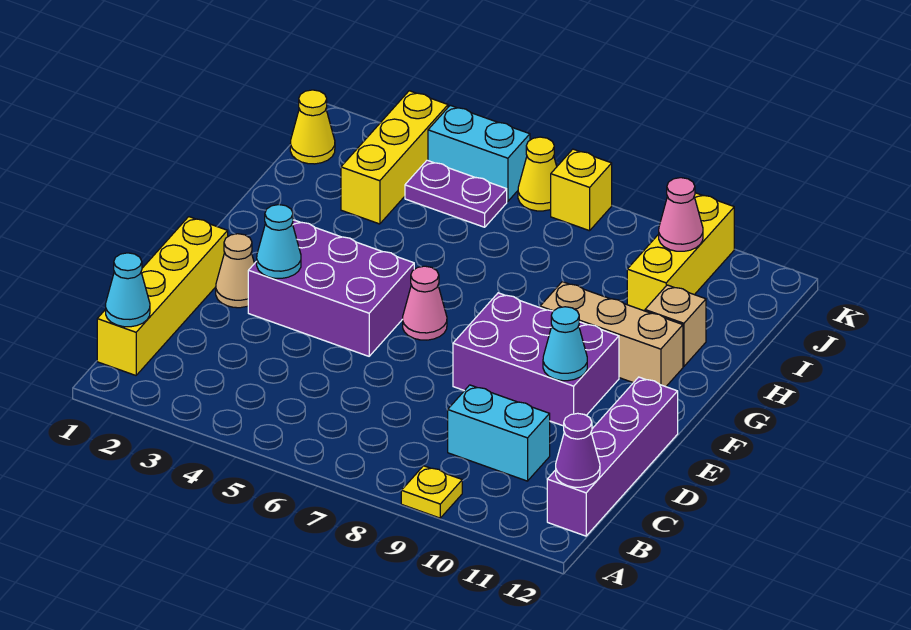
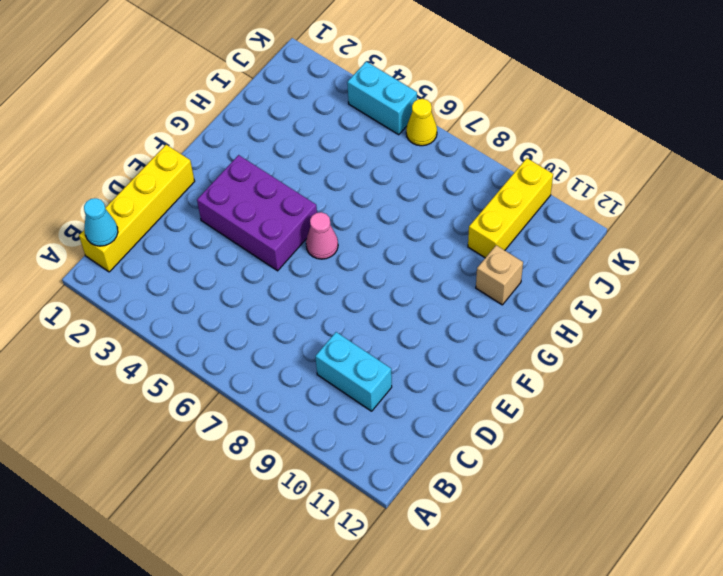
none -> yellow 1x1 plate [401,466,462,518]
none -> purple 1x4 brick [547,377,678,536]
none -> tan 1x1 cone [216,234,254,308]

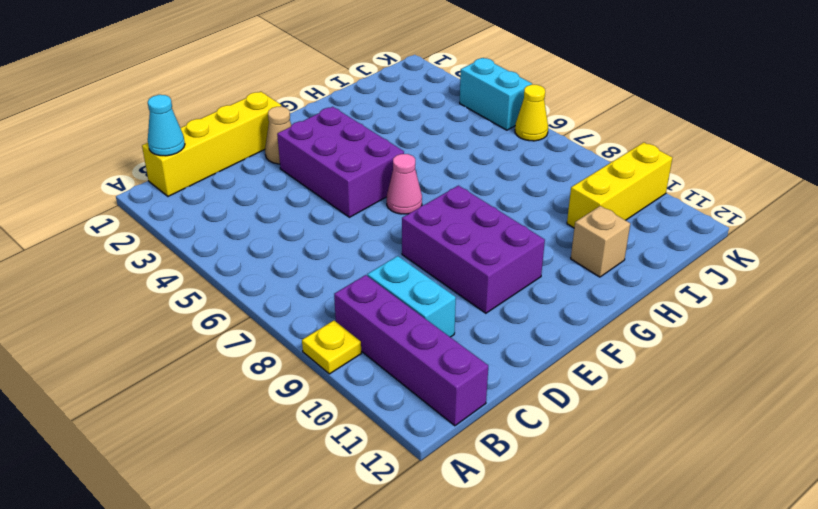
purple 1x4 brick [334,275,488,426] -> purple 1x4 brick turned to [547,377,678,536]
none -> tan 1x3 brick [540,282,683,387]
none -> yellow 1x3 brick [341,91,448,224]
none -> yellow 1x1 cone [290,90,335,164]

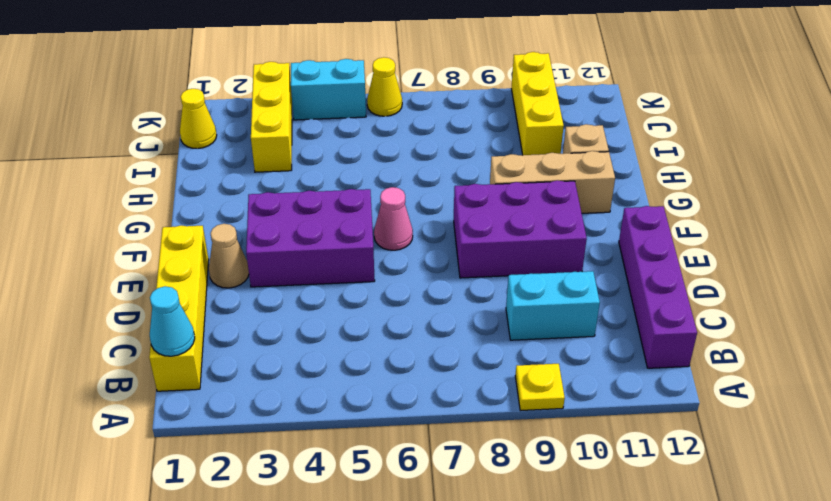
none -> purple 1x2 plate [405,160,507,227]
none -> yellow 1x1 brick [551,149,612,231]
none -> purple 1x1 cone [556,413,600,487]

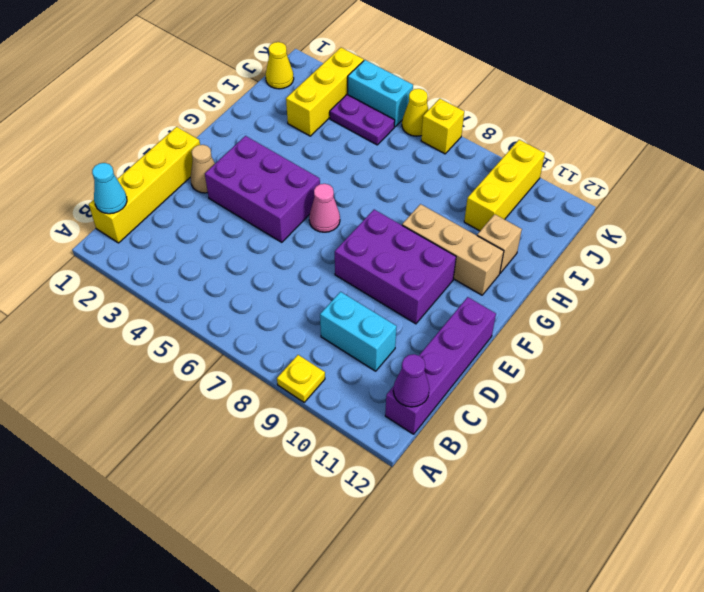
none -> cyan 1x1 cone [257,205,301,278]
none -> cyan 1x1 cone [543,307,587,381]
none -> pink 1x1 cone [659,178,703,251]

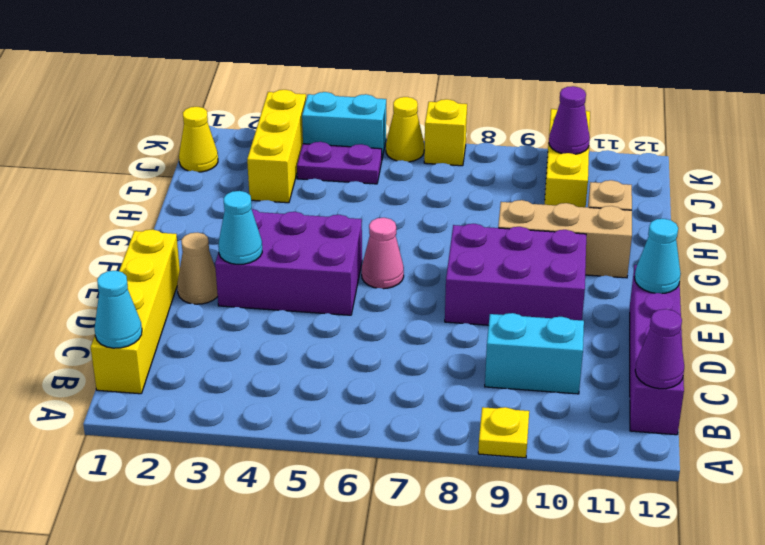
cyan 1x1 cone [635,219,681,294] -> cyan 1x1 cone moved to [543,307,587,381]
purple 1x1 cone [549,86,590,154] -> pink 1x1 cone [659,178,703,251]

